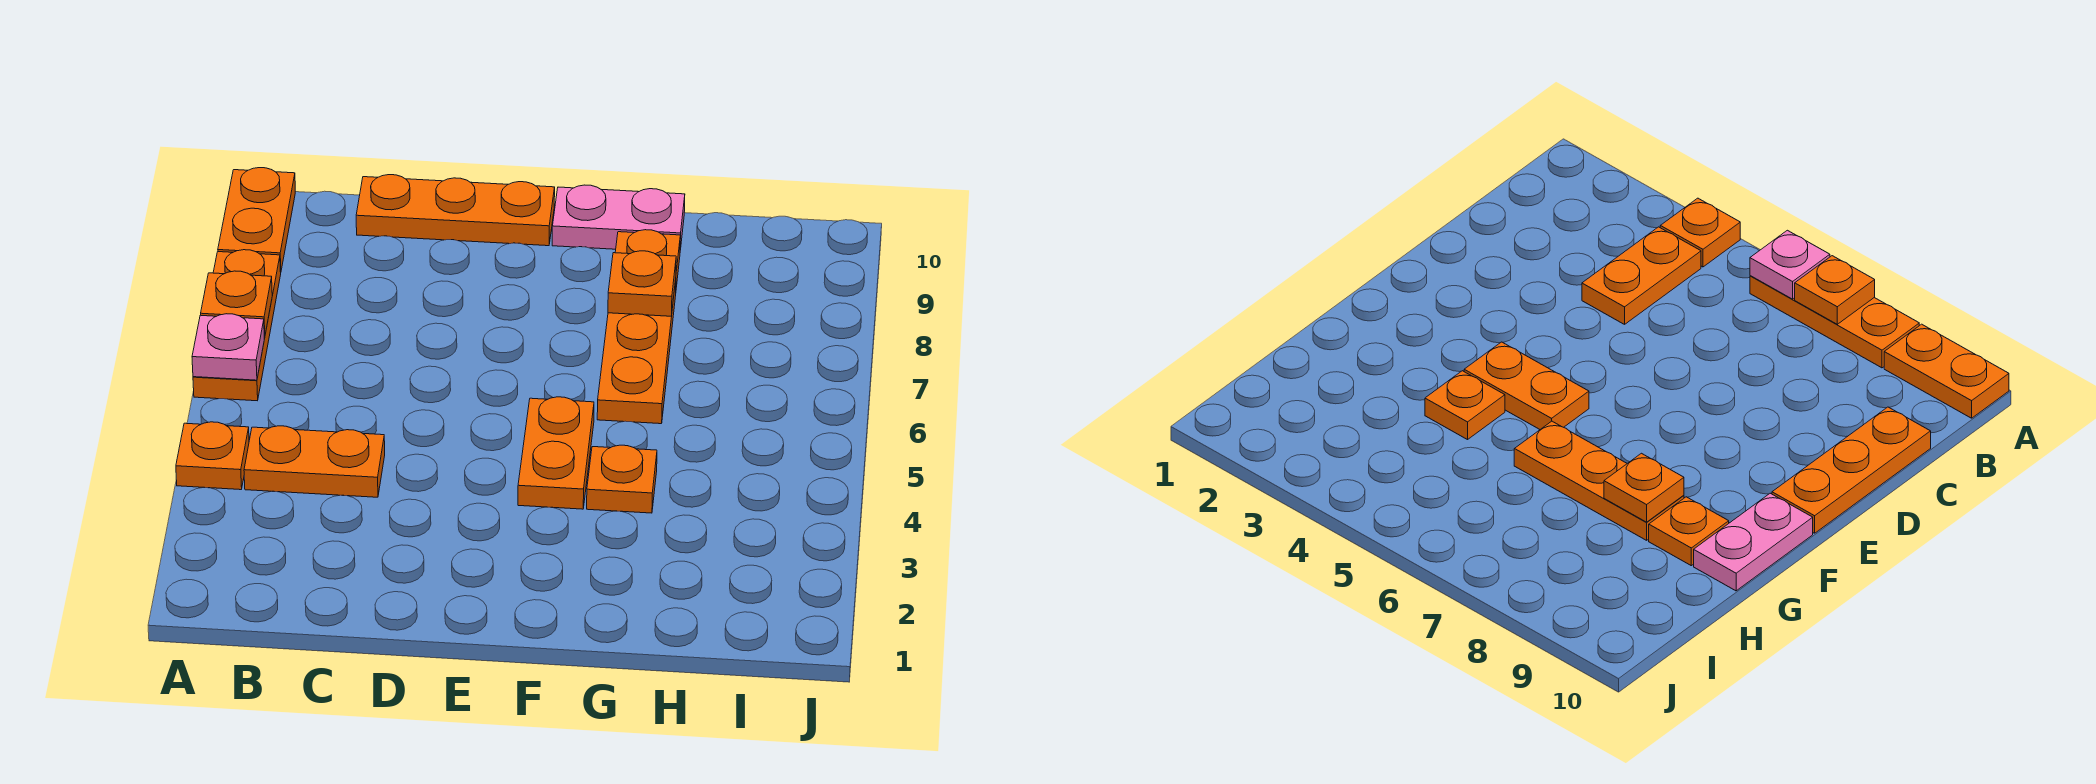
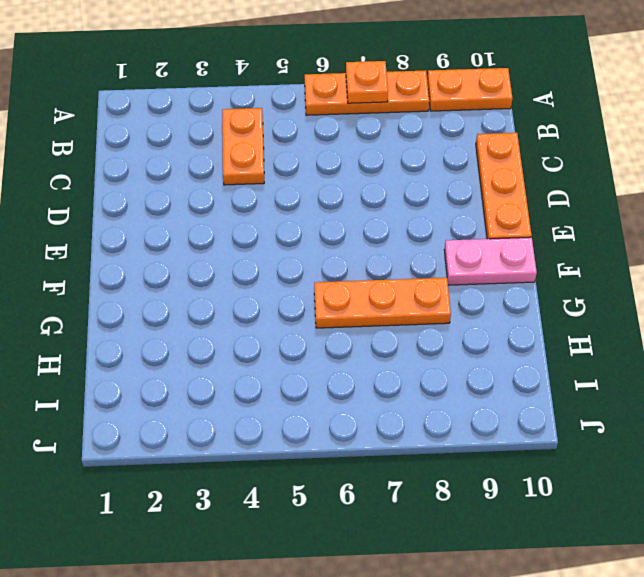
pink 1x2 plate [444,237,537,285] -> pink 1x2 plate turned to [552,185,685,250]
none -> orange 1x1 plate [176,422,249,490]
none -> orange 1x2 plate [518,397,594,509]
none -> orange 1x1 plate [587,445,657,513]

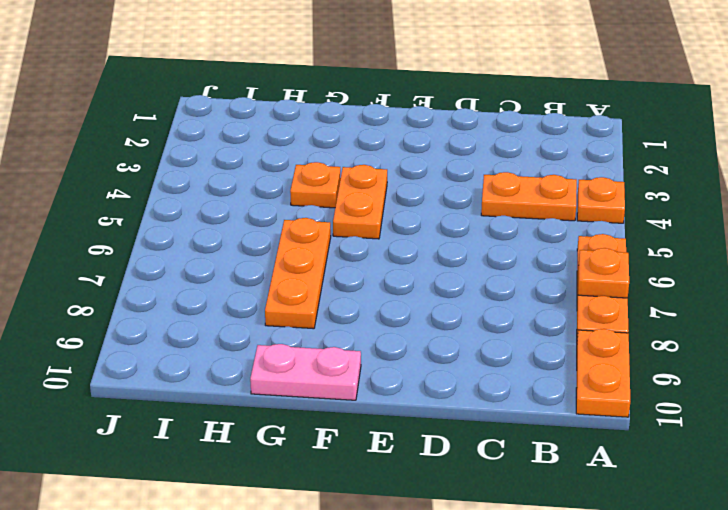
none -> orange 1x3 plate [356,175,555,246]
none -> orange 1x1 plate [615,230,680,287]
none -> pink 1x1 plate [192,314,264,380]

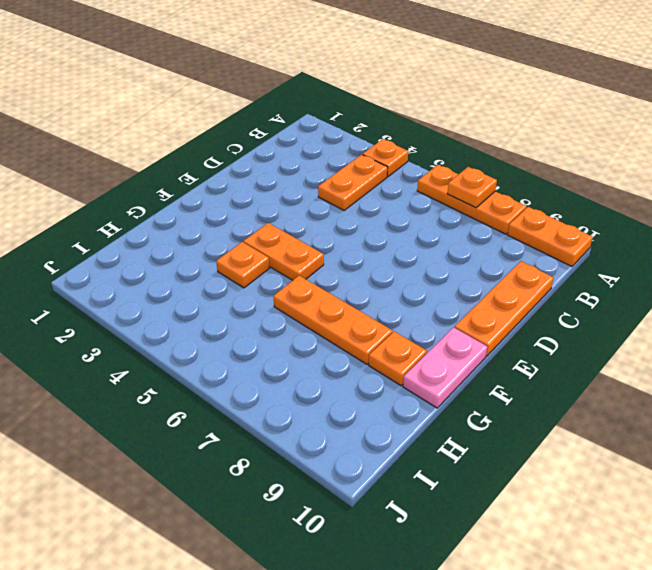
none -> pink 1x1 plate [192,314,264,380]
none -> orange 1x1 plate [608,251,676,316]

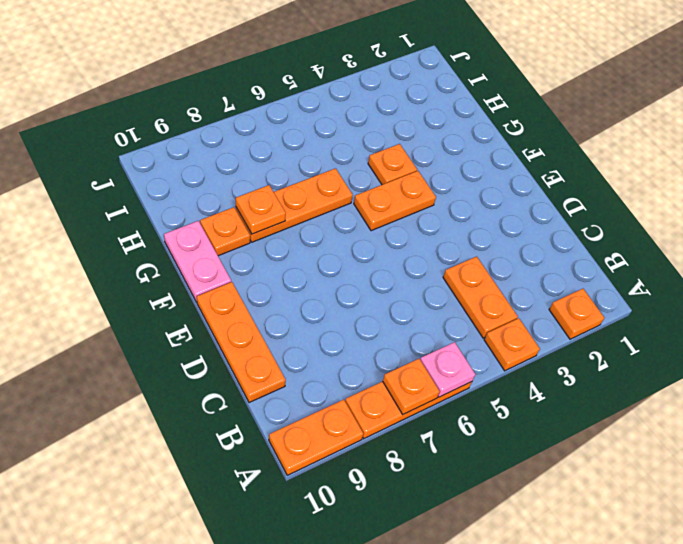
orange 1x1 plate [549,289,604,339] -> none

